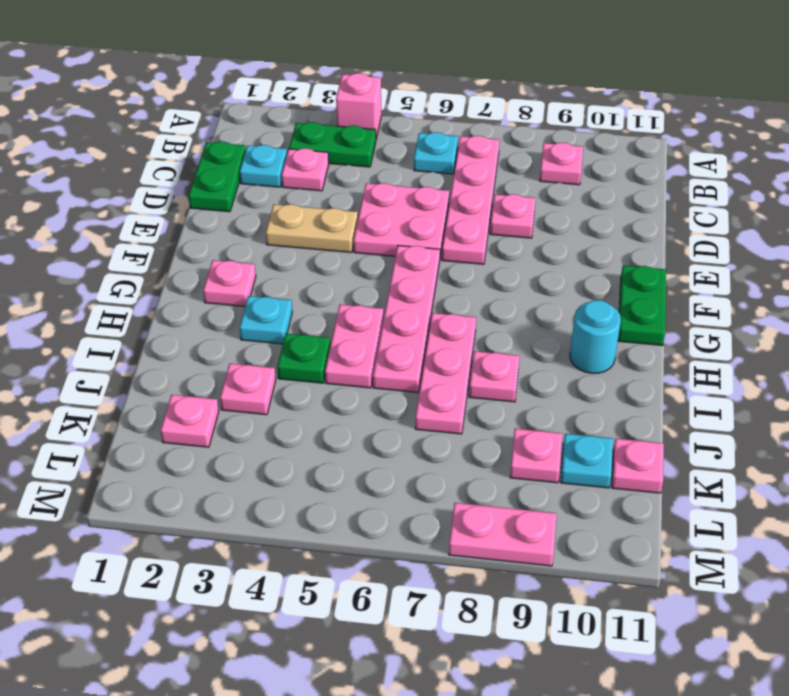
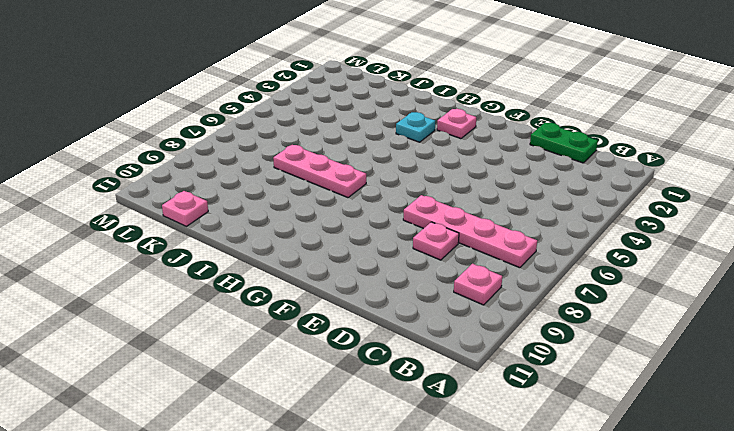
none -> pink 1x1 brick [336,73,381,139]
none -> green 1x2 plate [289,122,376,167]
none -> cyan 1x1 plate [414,132,458,174]

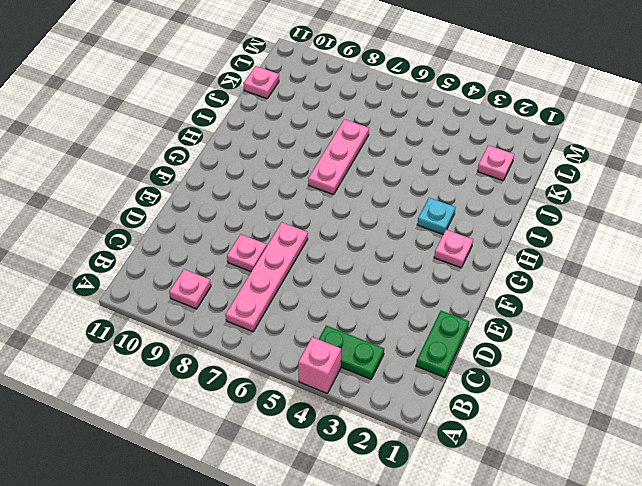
none -> cyan 1x1 plate [414,132,458,174]
none -> cyan 1x1 plate [240,145,287,187]
none -> pink 1x1 plate [282,148,329,191]

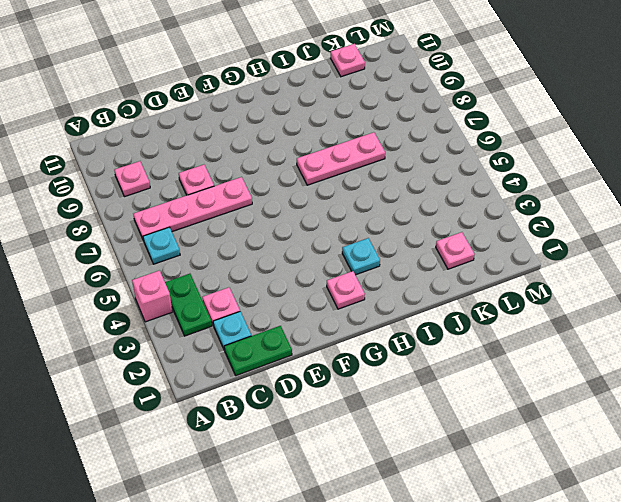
none -> pink 2x2 plate [354,183,449,256]
none -> tan 1x2 plate [266,204,358,252]
none -> pink 1x4 plate [373,246,440,392]

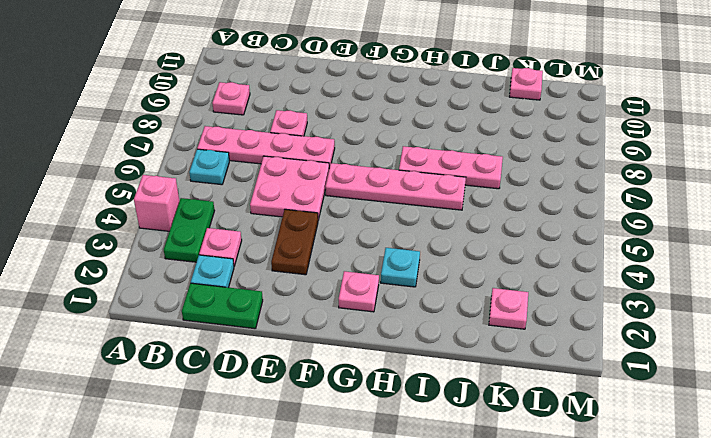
brown 1x2 plate [271,209,318,275] -> tan 1x2 plate [266,204,358,252]
none -> green 1x2 plate [618,266,666,346]
none -> pink 1x2 plate [325,305,384,388]
none -> cyan 1x1 round brick [570,300,621,373]

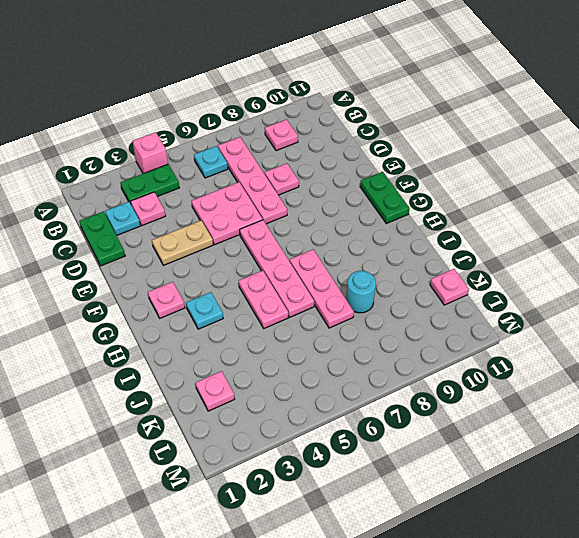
cyan 1x1 round brick [346,271,376,313] -> cyan 1x1 round brick moved to [570,300,621,373]
none -> green 1x1 plate [277,334,330,383]
none -> pink 1x1 plate [469,351,520,402]
none -> pink 1x1 plate [220,364,276,415]

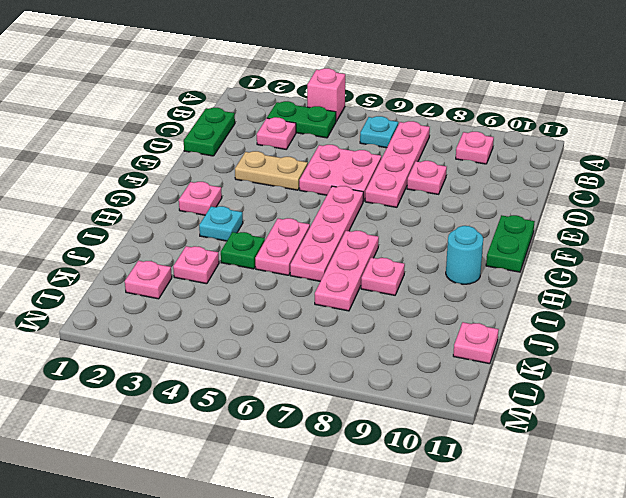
none -> cyan 1x1 plate [240,145,287,187]
none -> pink 1x1 plate [510,429,562,483]
none -> cyan 1x1 plate [561,434,613,488]

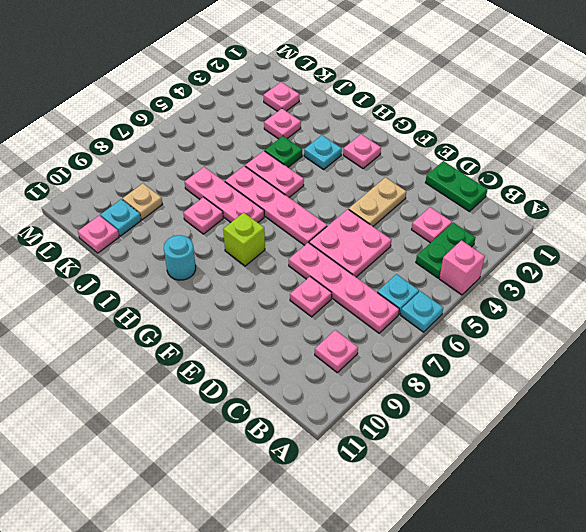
cyan 1x1 plate [401,291,443,332] -> cyan 1x1 plate moved to [240,145,287,187]
lime 1x1 brick [223,213,265,266] -> none
tan 1x1 plate [123,184,163,220] -> pink 1x1 plate [510,429,562,483]
none -> green 1x2 plate [618,266,666,346]
none -> pink 1x2 plate [449,503,557,566]

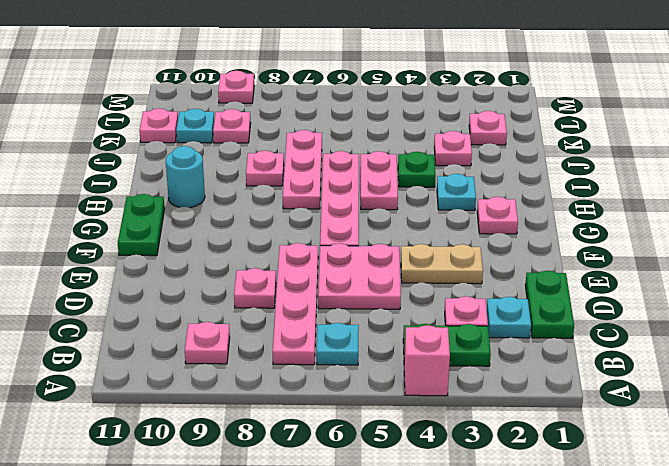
pink 1x1 plate [218,71,254,103] -> pink 1x2 plate [449,503,557,566]

